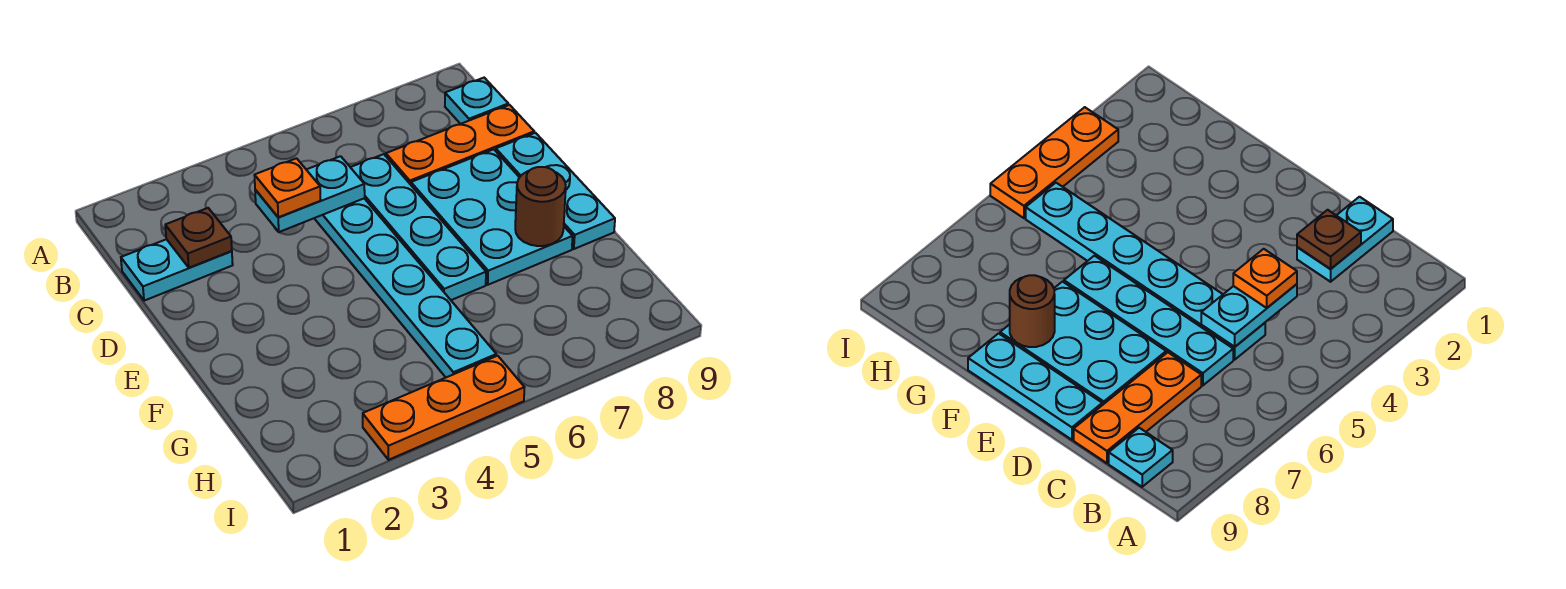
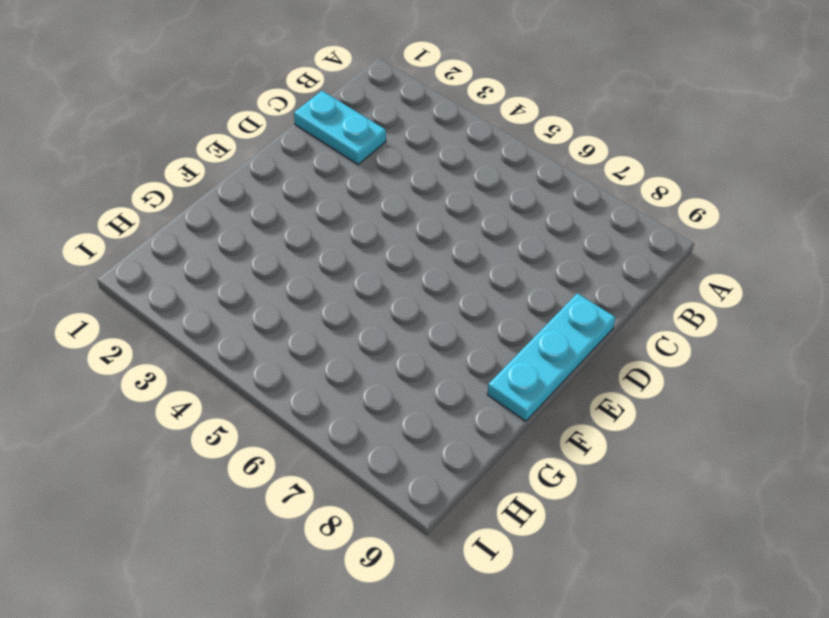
none -> cyan 1x1 plate [445,78,508,124]
none -> cyan 1x6 plate [314,199,496,377]
none -> cyan 1x4 plate [350,154,486,300]

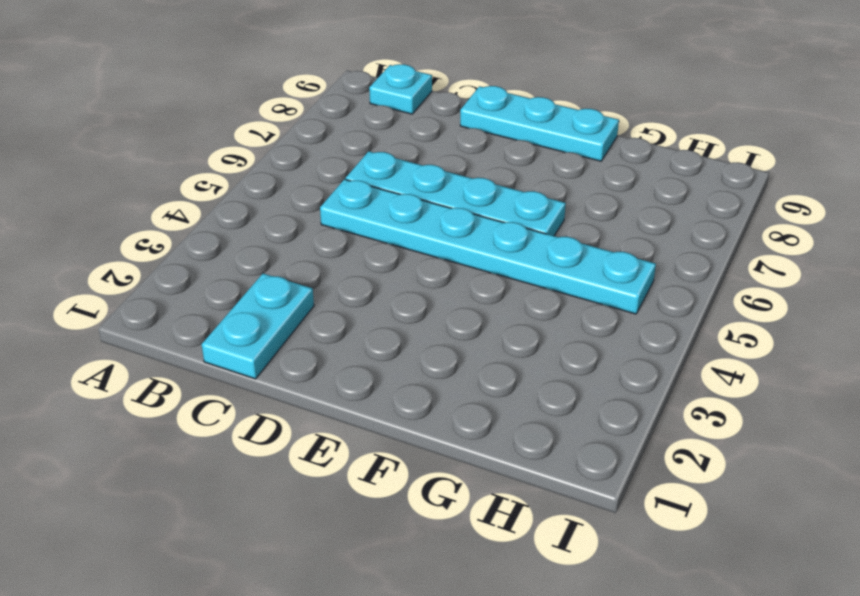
none -> orange 1x3 plate [386,105,534,185]
none -> cyan 2x3 plate [411,149,573,285]
none -> orange 1x3 plate [363,356,525,460]

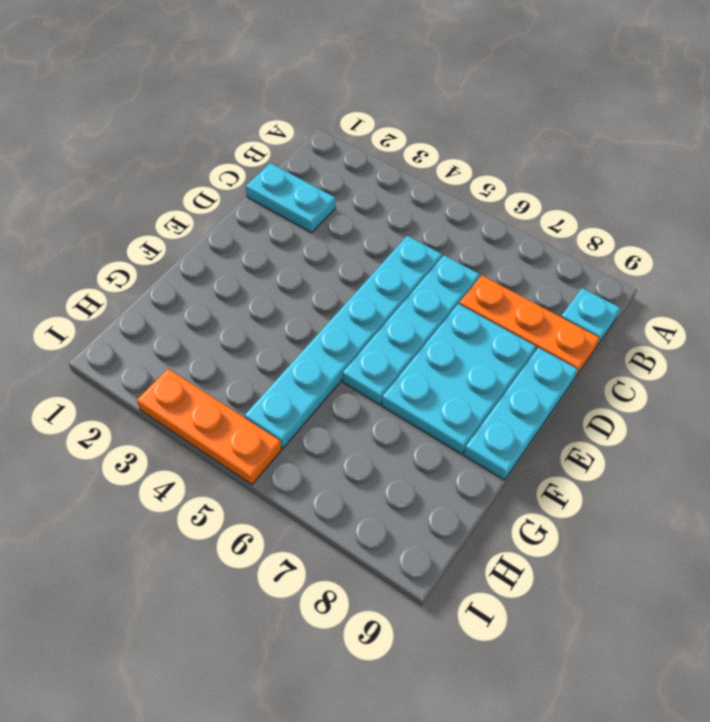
none -> brown 1x1 plate [165,208,232,268]
none -> cyan 1x2 plate [255,156,365,232]
none -> brown 1x1 round brick [515,167,566,246]

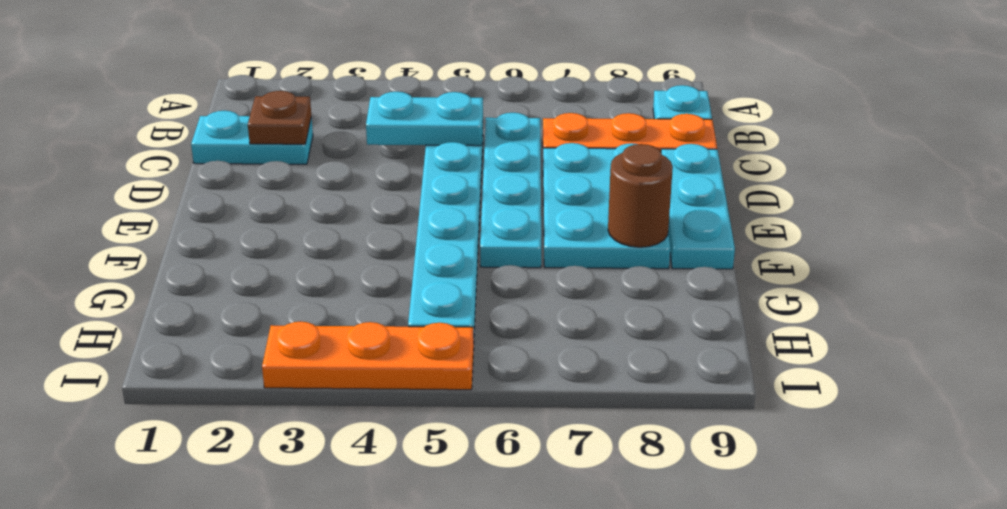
none -> orange 1x1 plate [254,158,321,217]

